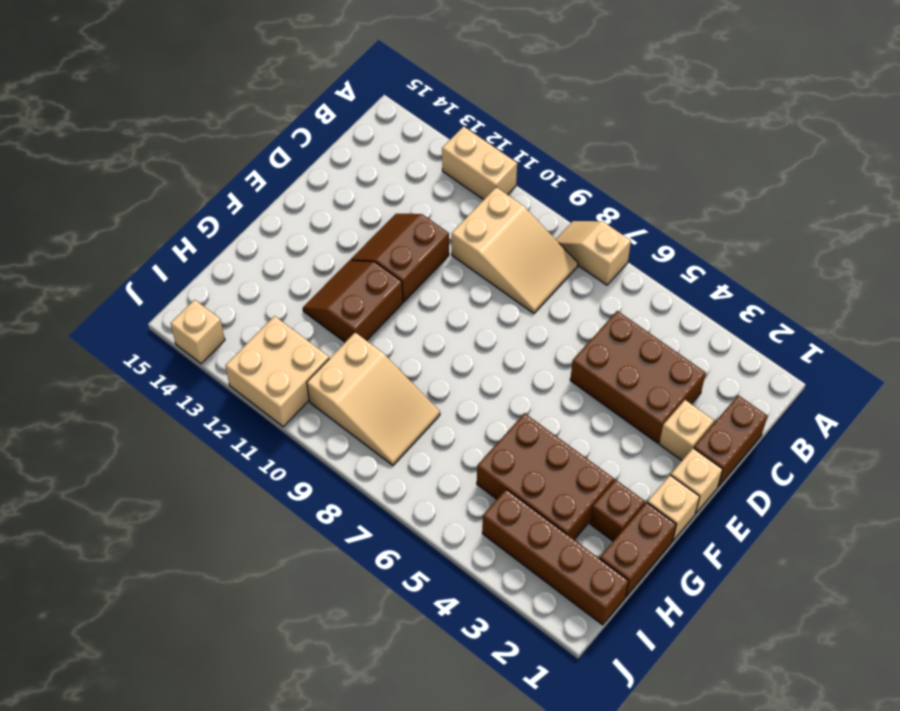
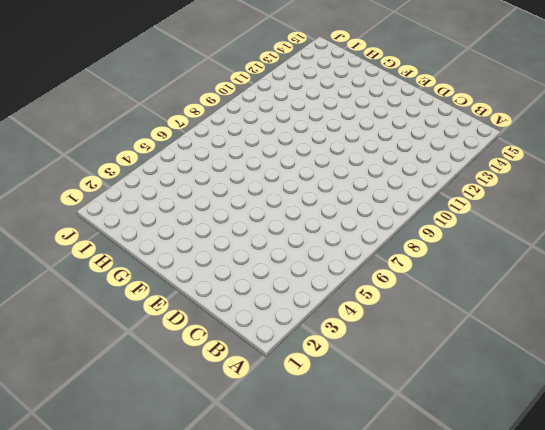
none -> tan 1x2 slope [556,221,631,285]
none -> tan 1x2 brick [442,126,517,200]
none -> tan 2x3 slope [452,187,578,313]

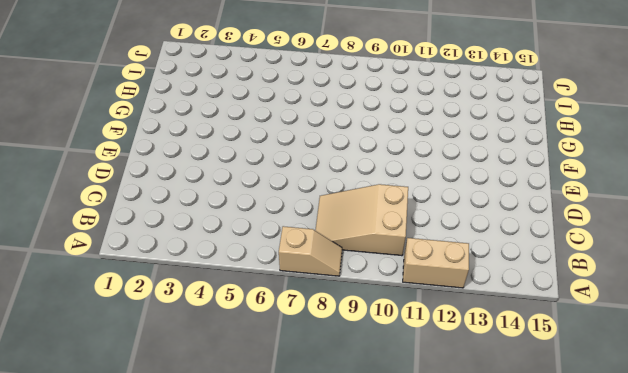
none -> brown 1x2 brick [694,395,767,487]
none -> brown 2x3 brick [570,311,706,443]
none -> tan 1x1 brick [659,400,714,460]

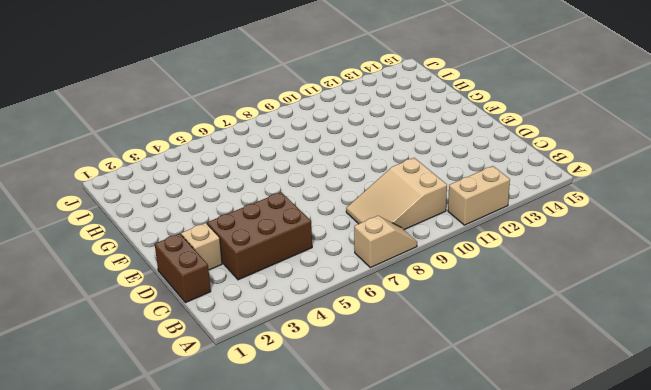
none -> brown 2x2 slope [351,213,449,302]
none -> tan 1x1 brick [671,448,723,514]
none -> tan 1x1 brick [647,475,700,541]

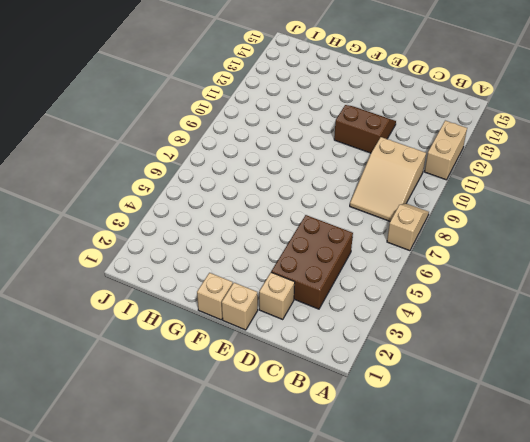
none -> brown 1x2 brick [694,395,767,487]
none -> brown 2x2 slope [303,260,403,342]
none -> brown 1x2 brick [600,502,676,596]

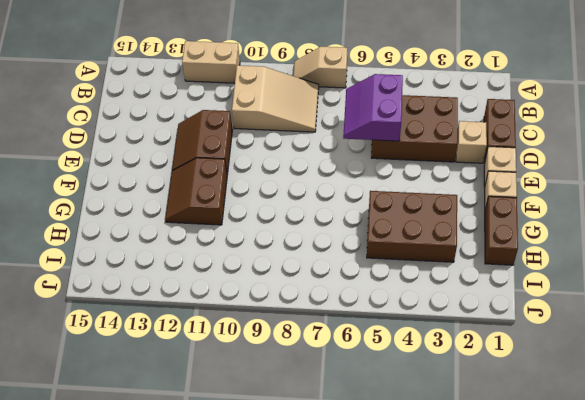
purple 2x2 slope [343,74,403,141] -> none
none -> brown 1x1 brick [590,480,645,541]
none -> tan 2x3 slope [307,332,440,465]
none -> brown 1x4 brick [482,489,629,625]

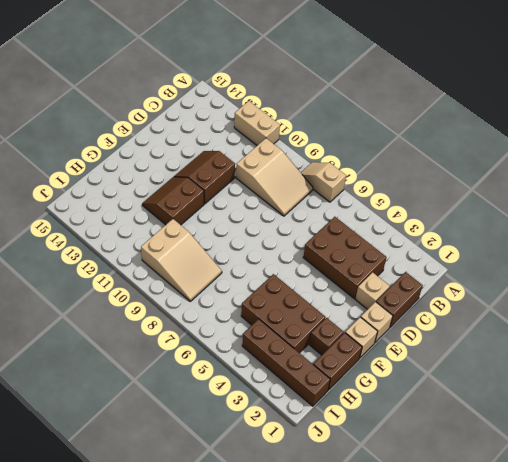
none -> tan 2x2 brick [225,316,329,427]
none -> tan 1x1 brick [170,300,225,364]

